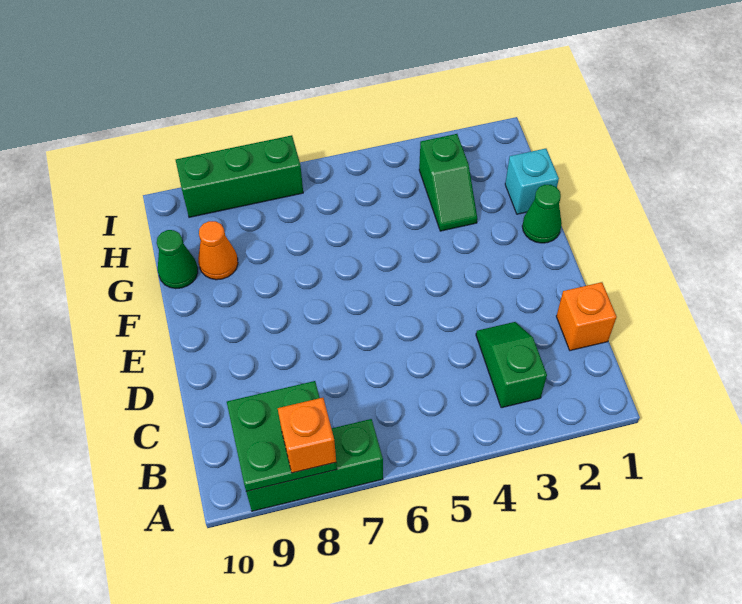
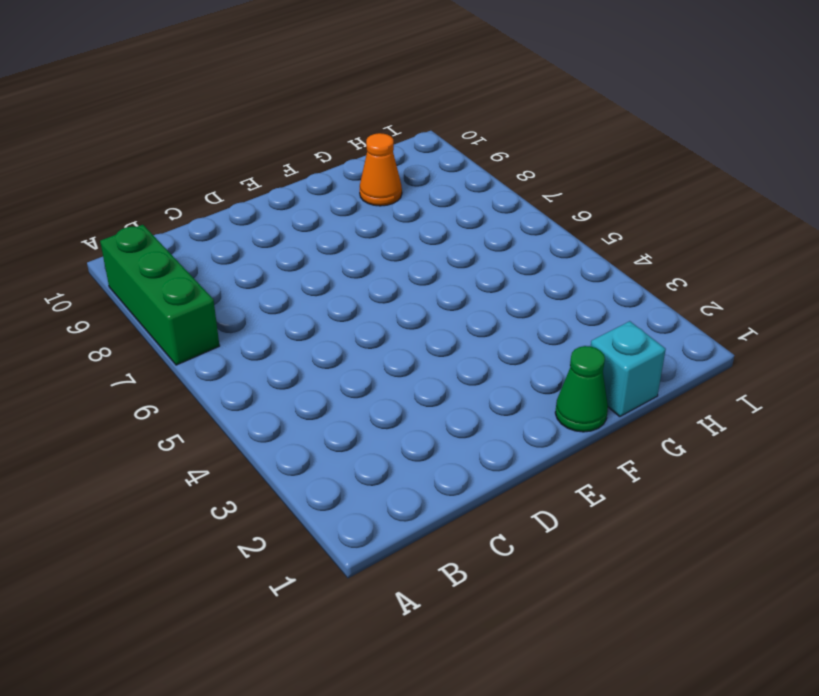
none -> green 1x2 slope [476,322,547,408]
none -> orange 1x1 brick [556,282,617,351]

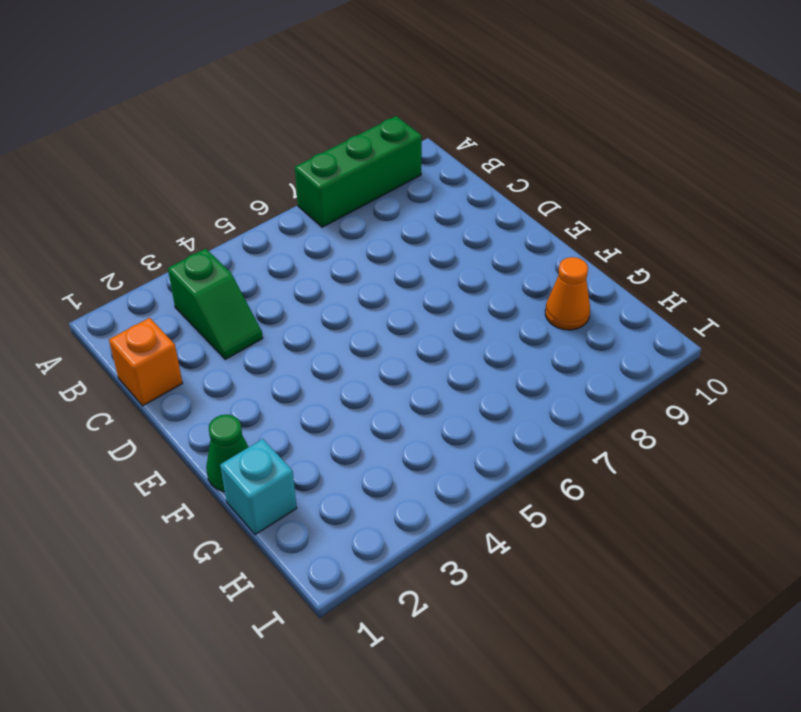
none -> green 1x2 slope [419,134,477,231]
none -> green 1x1 cone [157,230,198,289]

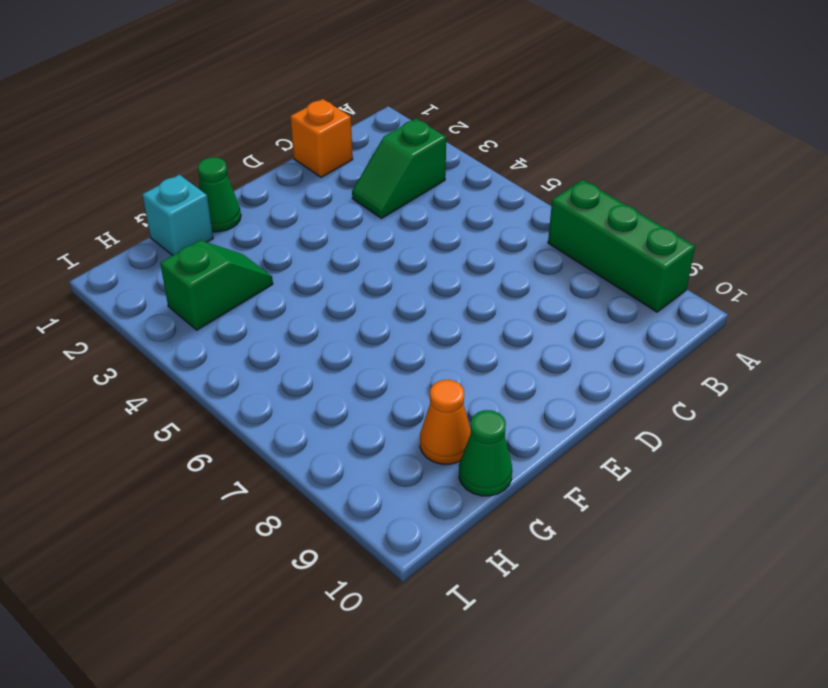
none -> green 1x3 brick [176,135,303,217]
none -> green 2x2 plate [227,381,337,492]

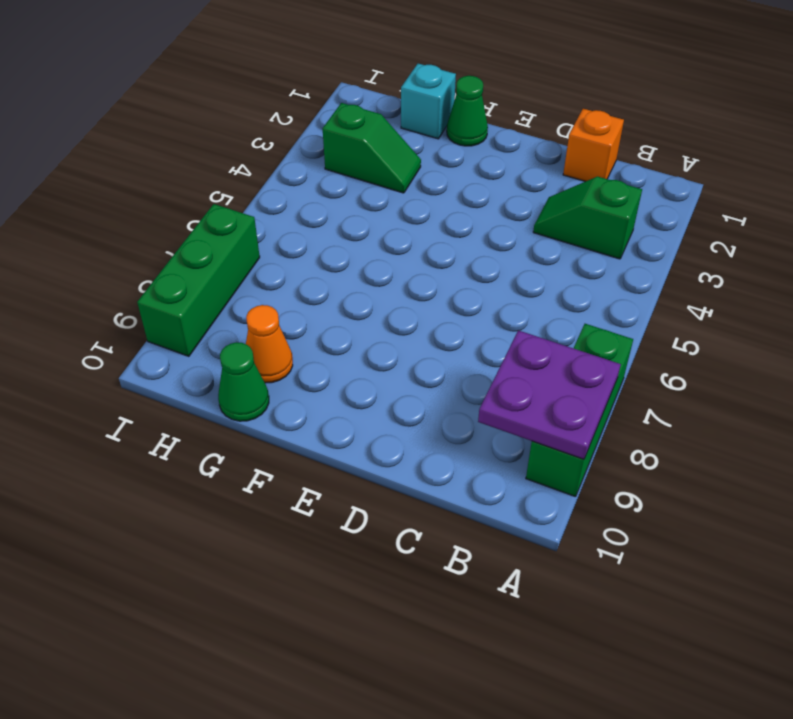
purple 2x2 plate [478,330,621,459] -> green 2x2 plate [227,381,337,492]
none -> orange 1x1 brick [278,398,336,473]

